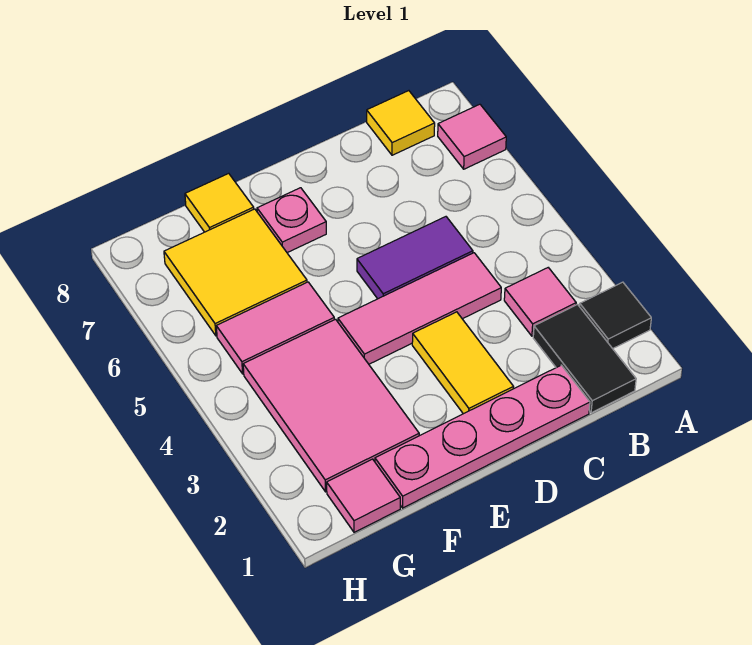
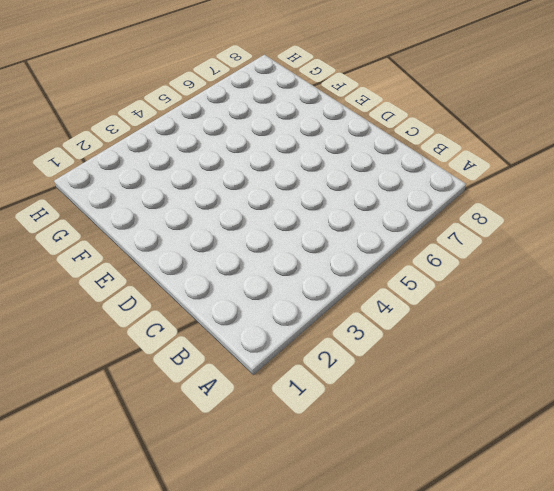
none -> black 1x1 tile [580,282,651,349]
none -> pink 1x1 tile [438,104,506,169]
none -> black 1x2 tile [533,305,636,413]

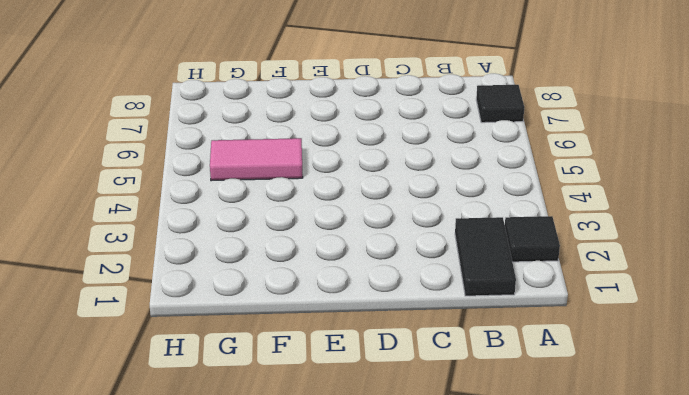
black 1x1 tile [476,85,524,123] -> pink 1x1 tile [438,104,506,169]
none -> pink 1x1 tile [504,268,576,336]
none -> yellow 1x1 tile [367,91,435,155]
none -> pink 1x4 plate [375,365,590,508]

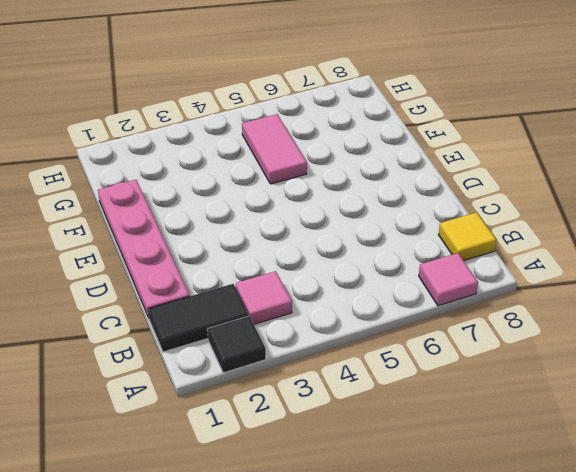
none -> pink 1x3 tile [338,253,501,364]
none -> purple 1x2 tile [357,217,473,299]
none -> yellow 1x2 tile [412,312,513,414]

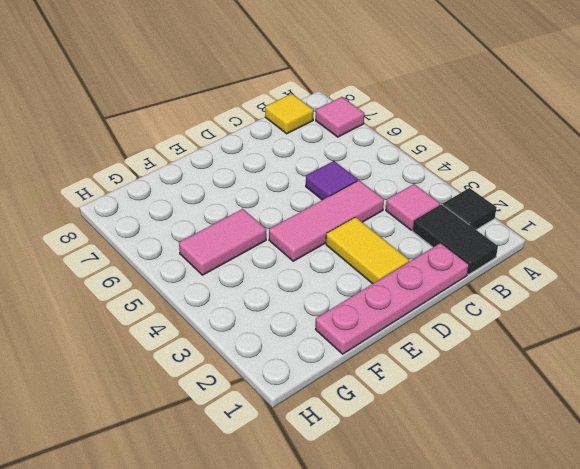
purple 1x1 tile [306,161,358,200] -> purple 1x2 tile [357,217,473,299]
none -> pink 1x1 plate [257,188,326,253]
none -> pink 2x3 tile [243,319,419,492]
none -> yellow 2x2 tile [164,209,307,336]

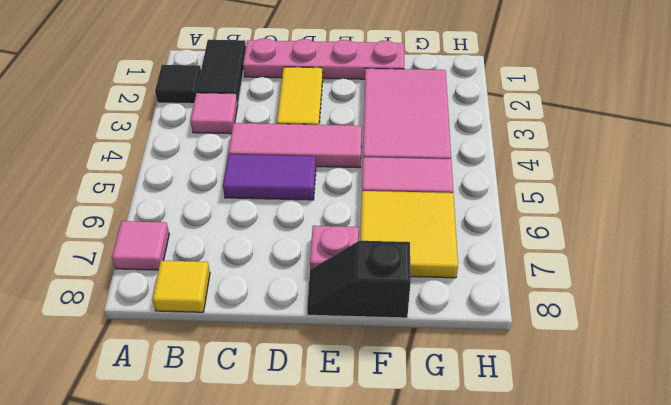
black 1x2 slope [307,241,411,318] -> yellow 1x1 tile [185,173,254,232]
none -> pink 1x1 tile [327,459,400,532]

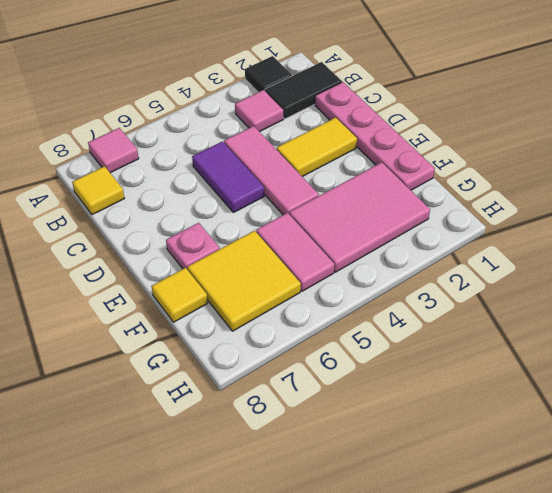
none -> pink 1x1 tile [327,459,400,532]

